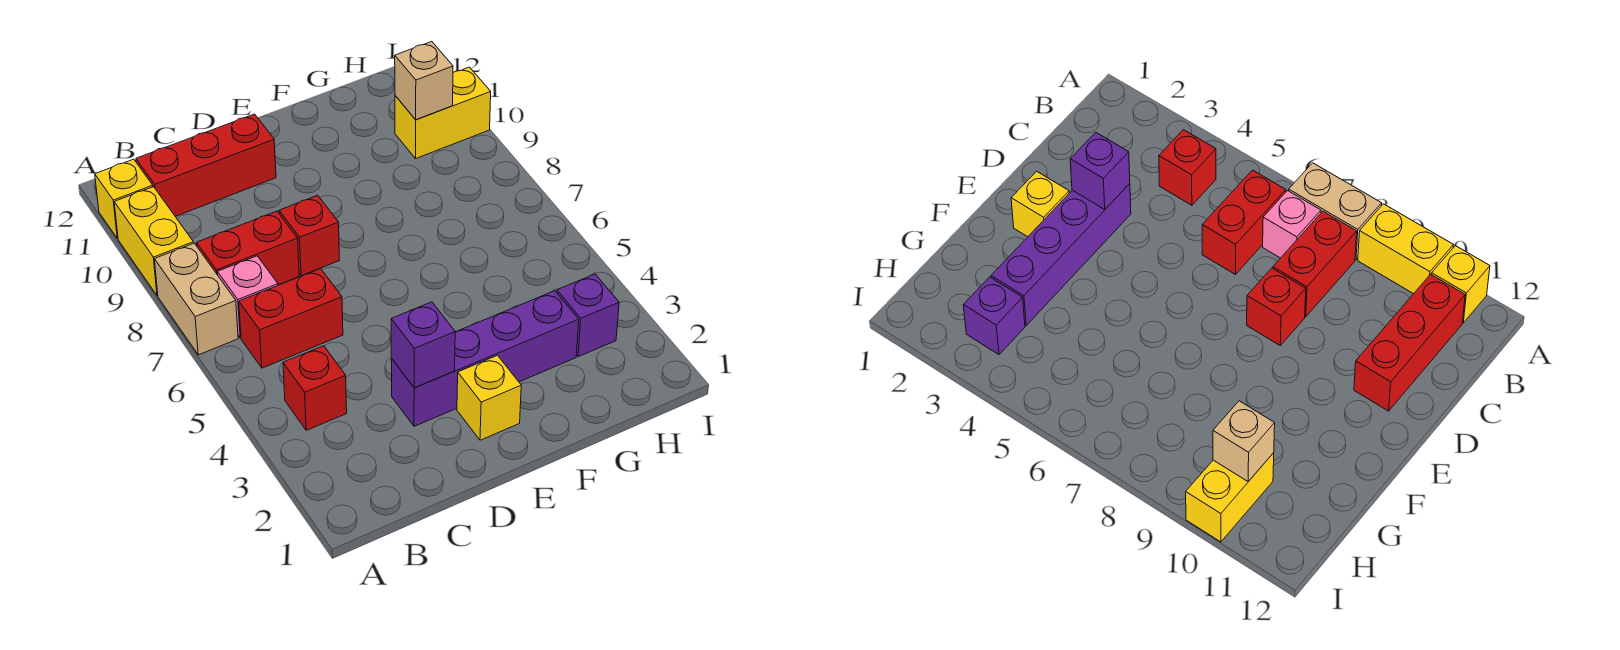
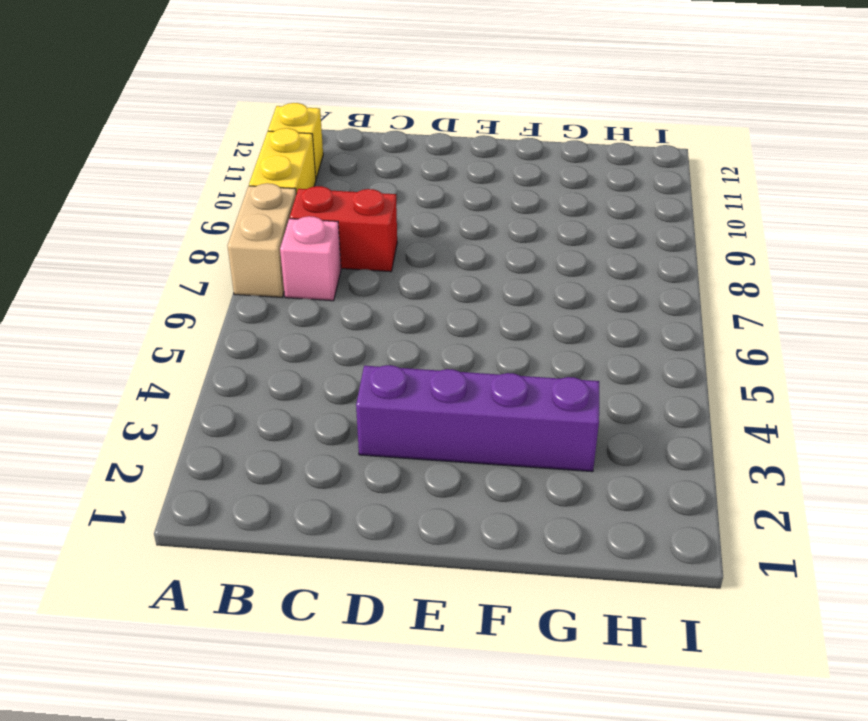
none -> red 1x1 brick [283,346,347,430]
none -> red 1x2 brick [239,269,343,368]
none -> red 1x3 brick [136,114,276,216]

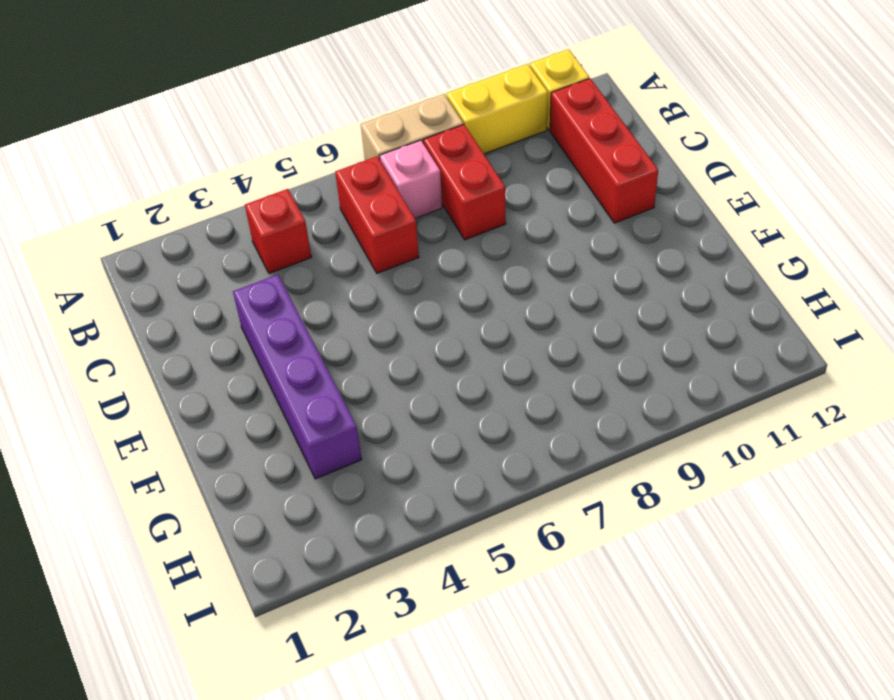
none -> red 1x1 brick [279,195,339,276]
none -> yellow 1x1 brick [457,355,521,440]
none -> purple 1x1 brick [557,274,619,357]

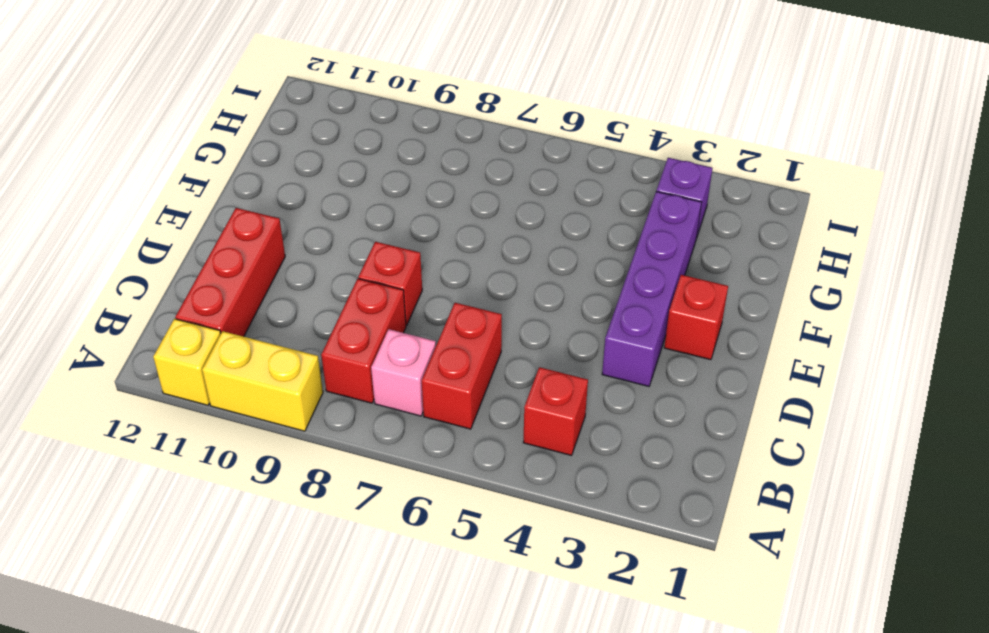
red 1x1 brick [664,275,728,360] -> yellow 1x1 brick [457,355,521,440]
none -> tan 1x2 brick [155,243,238,355]
none -> yellow 1x2 brick [395,67,491,158]
none -> purple 1x1 brick [391,302,455,388]

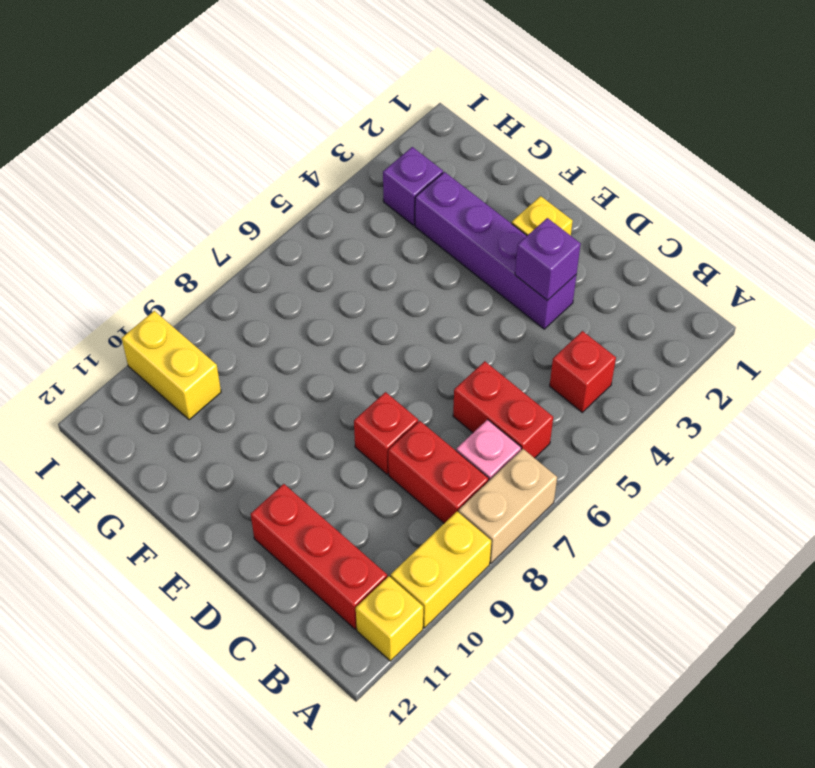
none -> tan 1x1 brick [395,42,453,120]

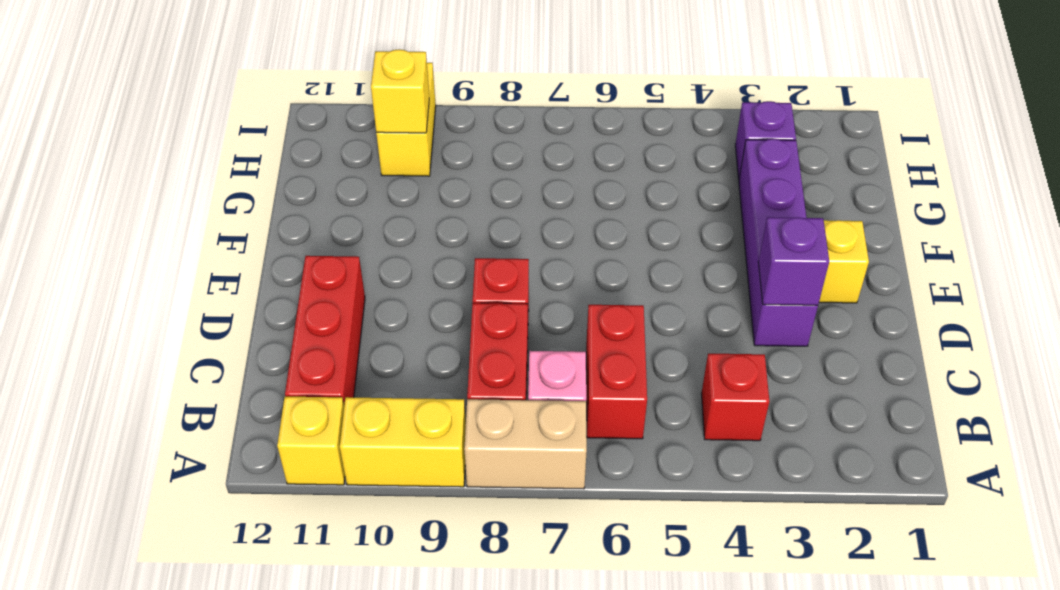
yellow 1x1 brick [371,50,429,133] -> tan 1x1 brick [395,42,453,120]

